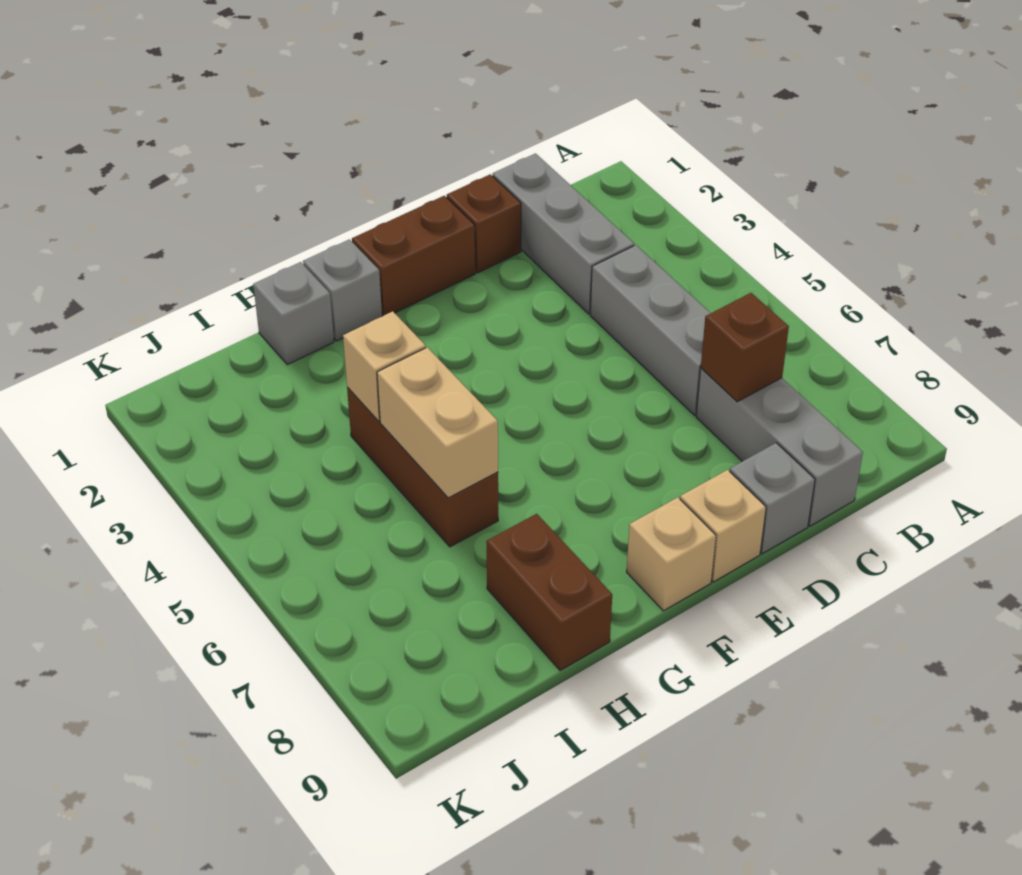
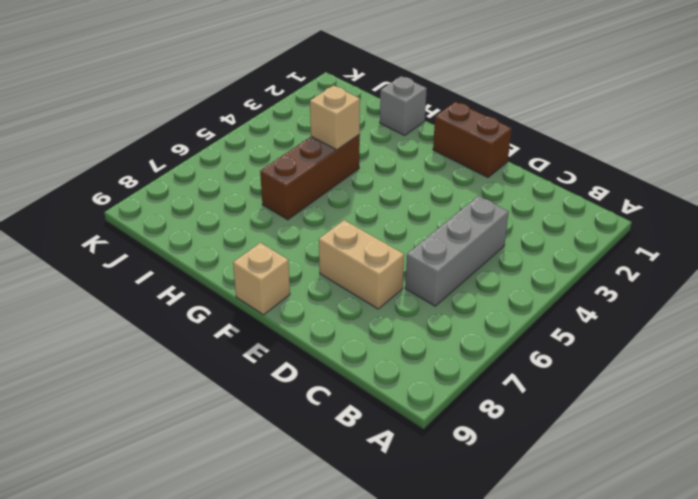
tan 1x2 brick [319,220,404,309] -> tan 1x2 brick turned to [377,347,498,498]
none -> grey 1x3 brick [493,154,634,314]
none -> grey 1x3 brick [696,369,863,526]
none -> brown 1x1 brick [447,174,521,273]

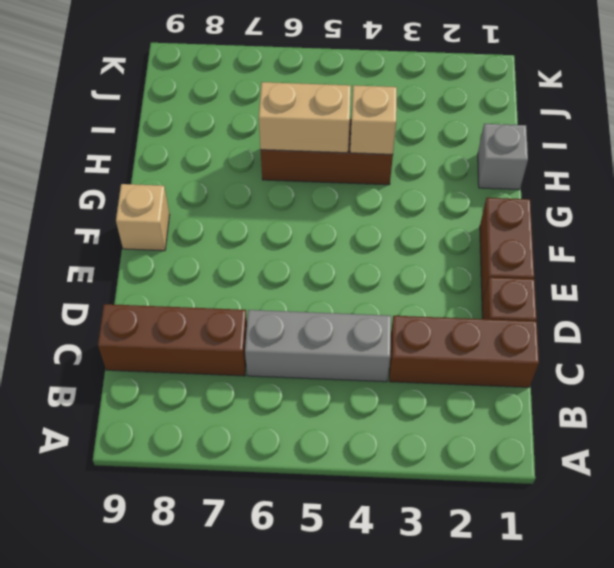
brown 1x3 brick [389,316,539,387] -> grey 1x3 brick [493,154,634,314]
brown 1x3 brick [98,304,247,376] -> grey 1x3 brick [696,369,863,526]
none -> grey 1x1 brick [730,443,815,554]
none -> tan 1x1 brick [680,470,766,582]
none -> grey 1x1 brick [303,239,382,341]

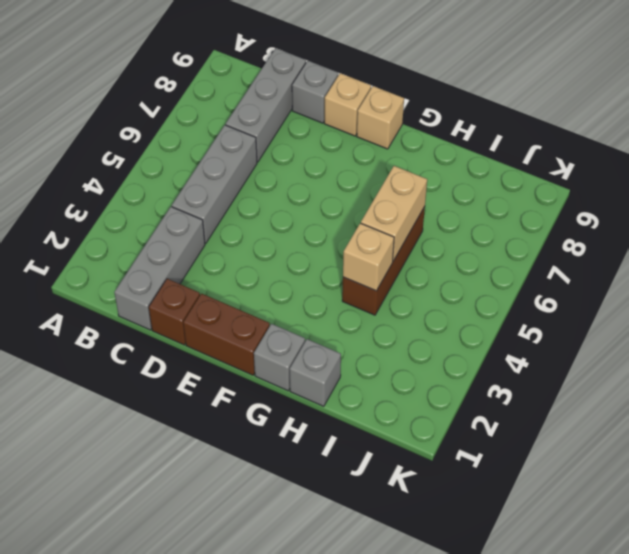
none -> brown 1x2 brick [486,514,612,671]
none -> brown 1x1 brick [701,293,789,402]

